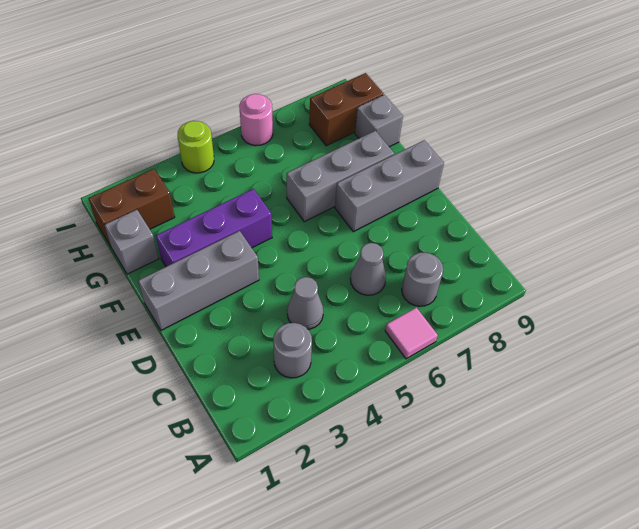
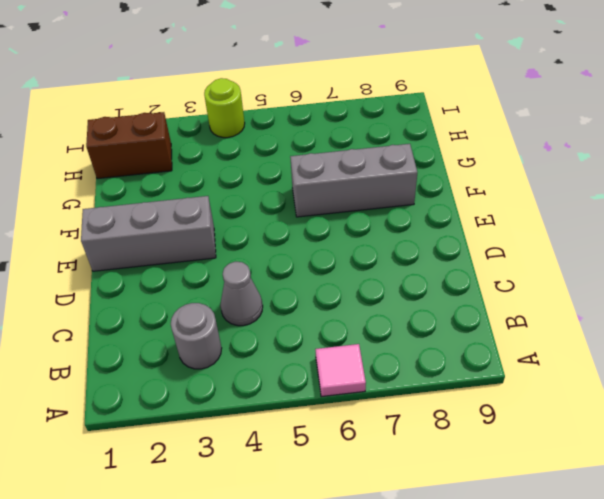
none -> grey 1x1 round brick [402,252,443,306]
none -> grey 1x1 cone [350,243,386,295]
none -> grey 1x3 brick [335,140,444,232]

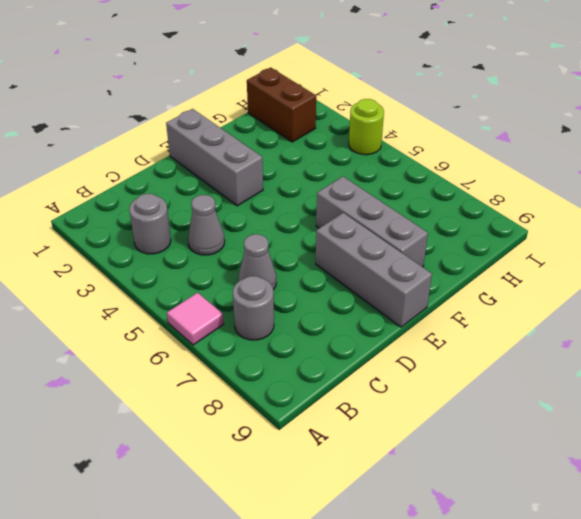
none -> purple 1x3 brick [156,189,272,267]
none -> grey 1x1 brick [105,210,159,274]
none -> grey 1x1 brick [355,95,403,147]

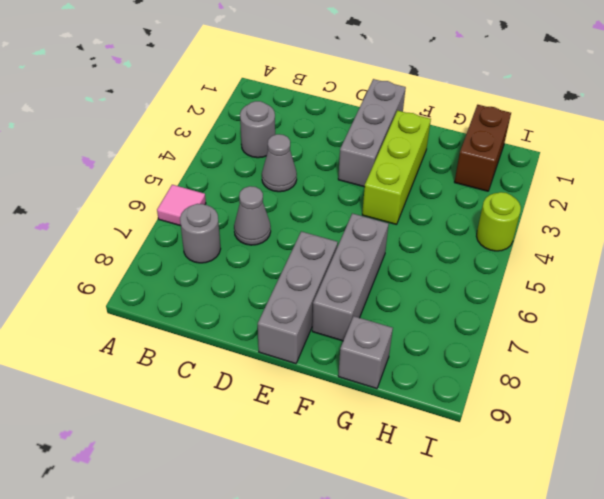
lime 1x3 brick [362,111,431,225] -> purple 1x3 brick [156,189,272,267]
none -> grey 1x1 brick [105,210,159,274]
none -> brown 1x2 brick [309,73,383,146]
none -> pink 1x1 round brick [239,94,273,146]

